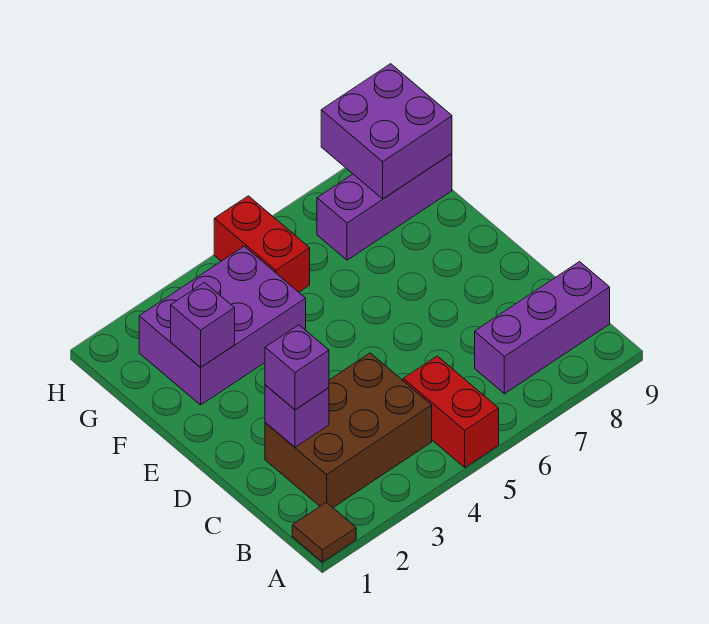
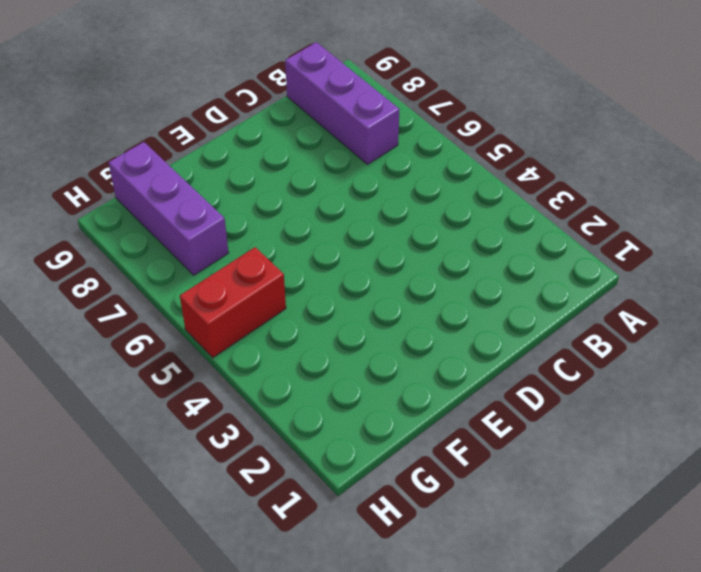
none -> brown 1x1 tile [292,502,356,562]
none -> red 1x2 brick [403,356,499,467]

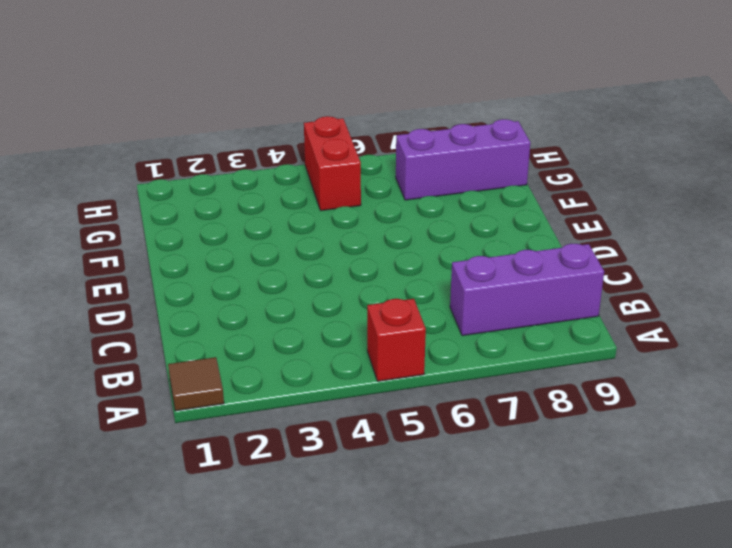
red 1x1 brick [367,299,426,381] -> red 1x2 brick [403,356,499,467]
none -> brown 2x3 brick [265,353,432,507]
none -> purple 2x3 brick [139,246,306,405]

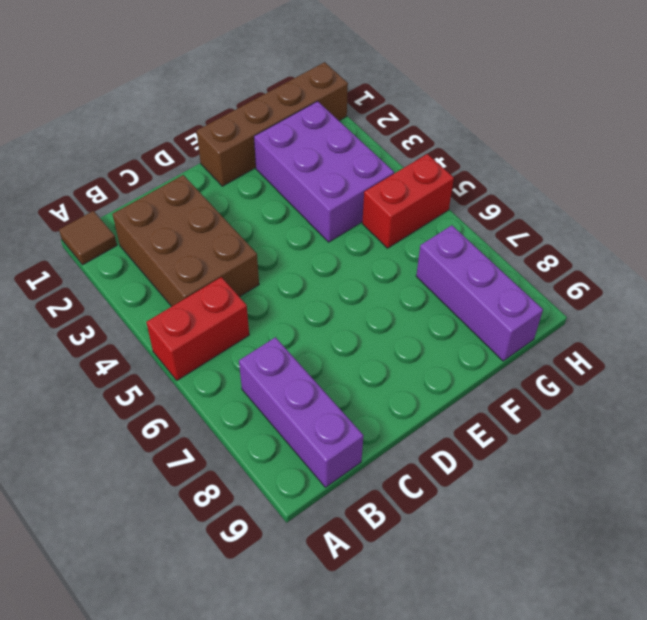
brown 1x4 brick [197,62,348,186] -> none
none -> purple 1x1 brick [265,385,329,447]
none -> purple 1x1 brick [171,283,235,367]

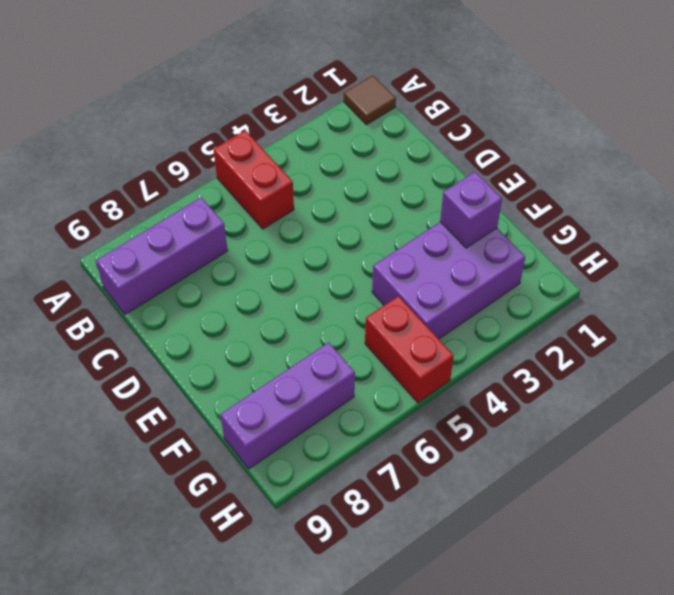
none -> brown 2x3 brick [265,353,432,507]
none -> purple 1x1 brick [265,385,329,447]

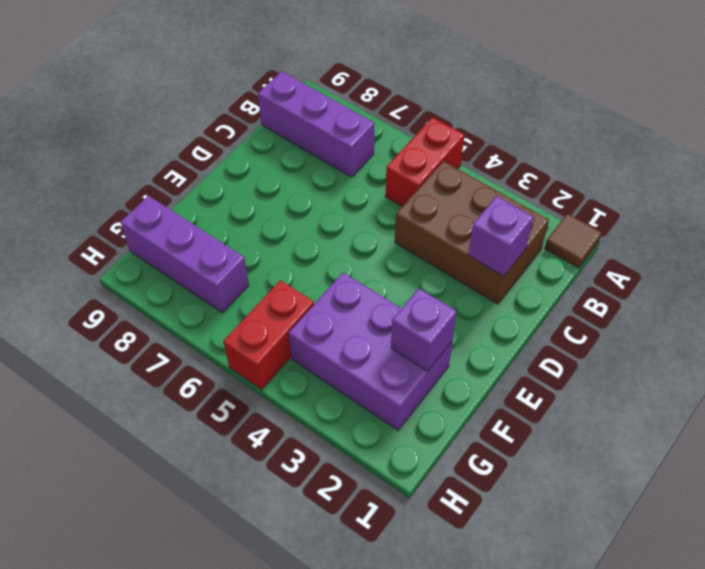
none -> purple 2x2 brick [321,64,452,199]
none -> purple 1x1 brick [265,325,329,410]

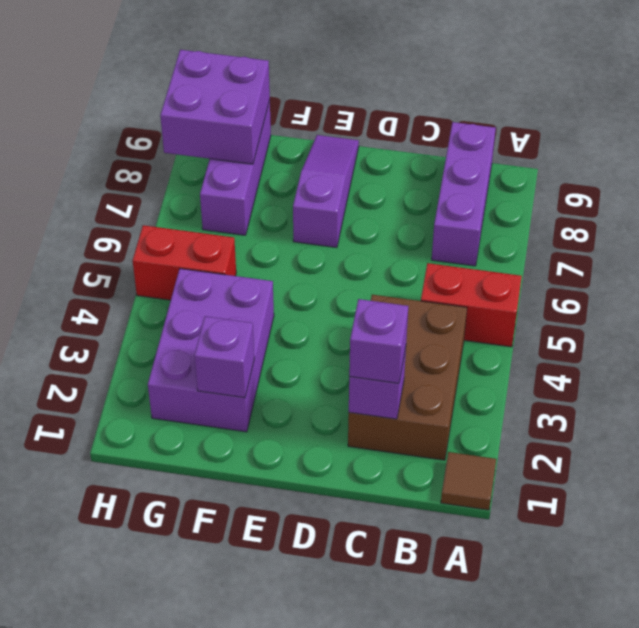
purple 1x3 slope [293,135,359,248] -> none

